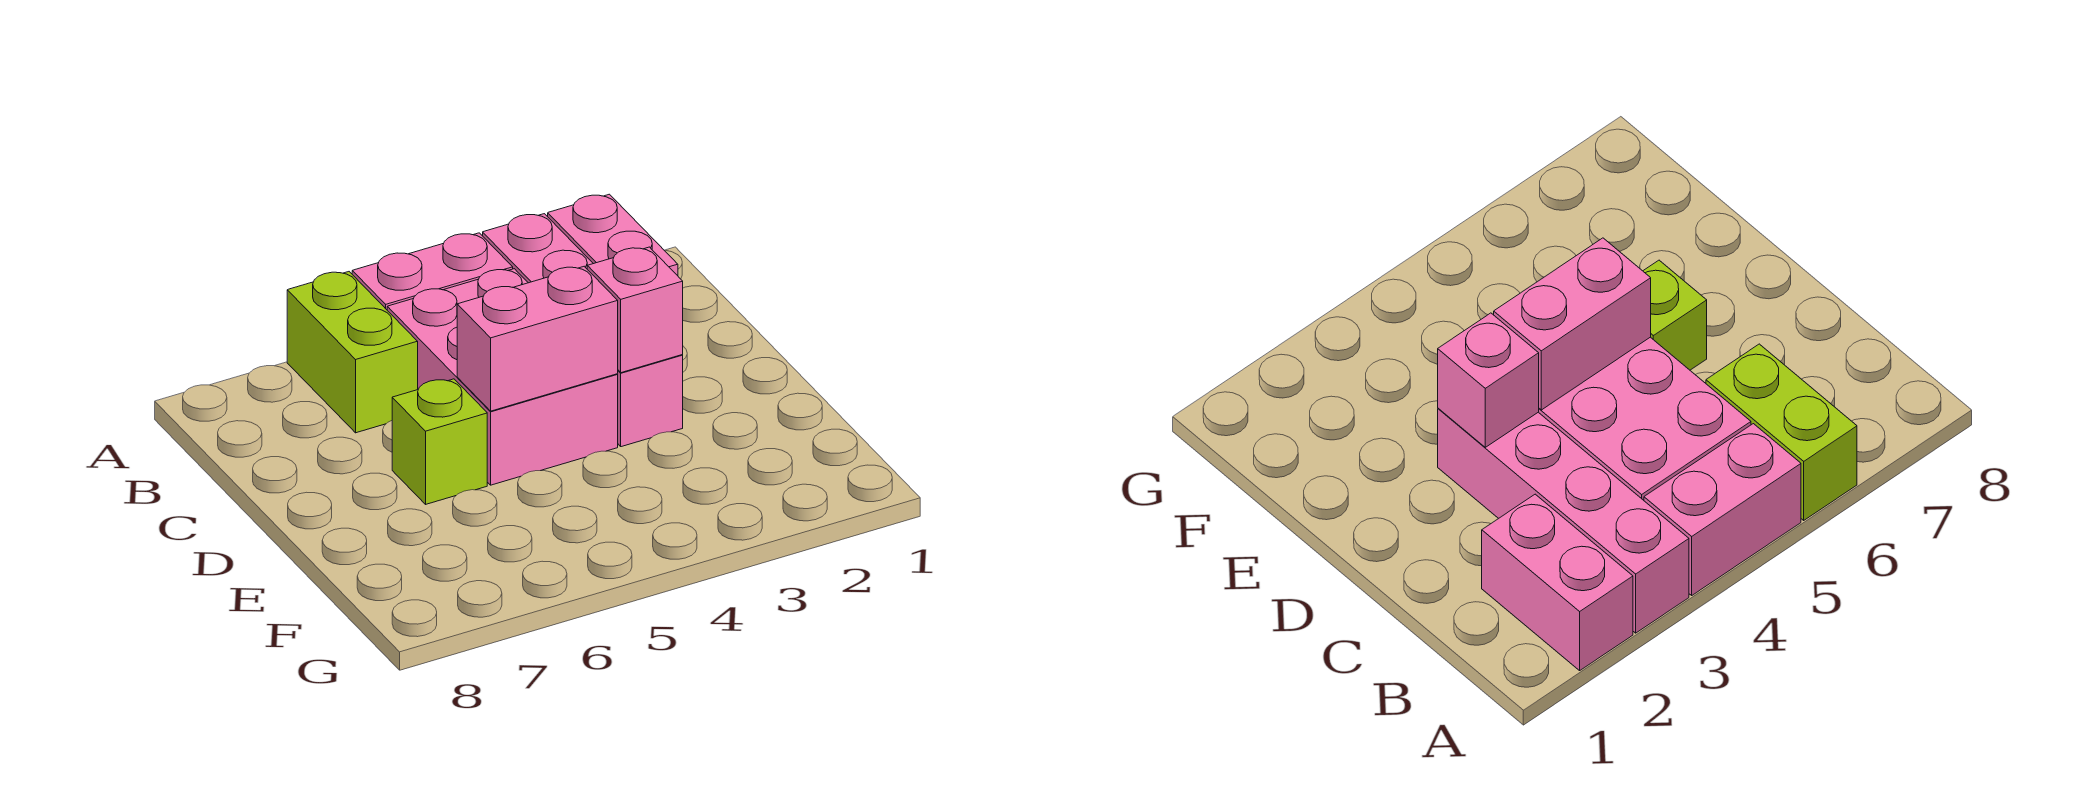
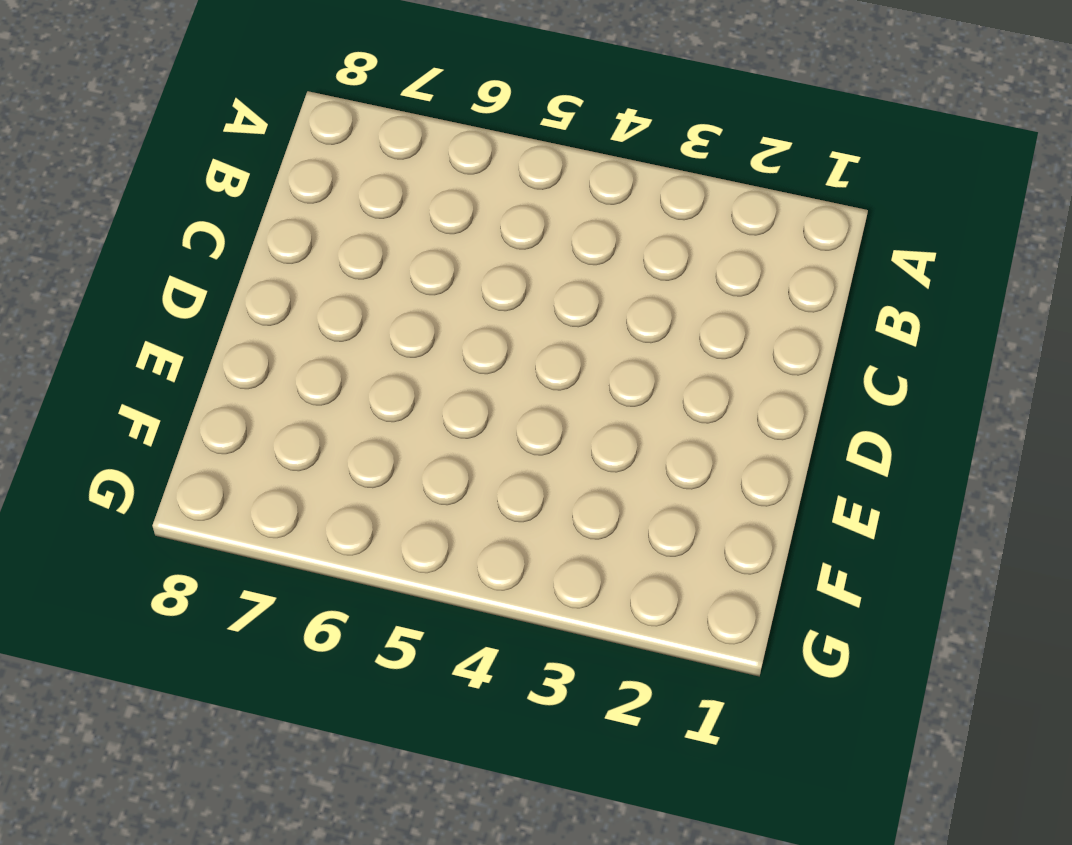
none -> pink 1x2 brick [548,194,678,276]
none -> pink 1x4 brick [483,214,683,447]

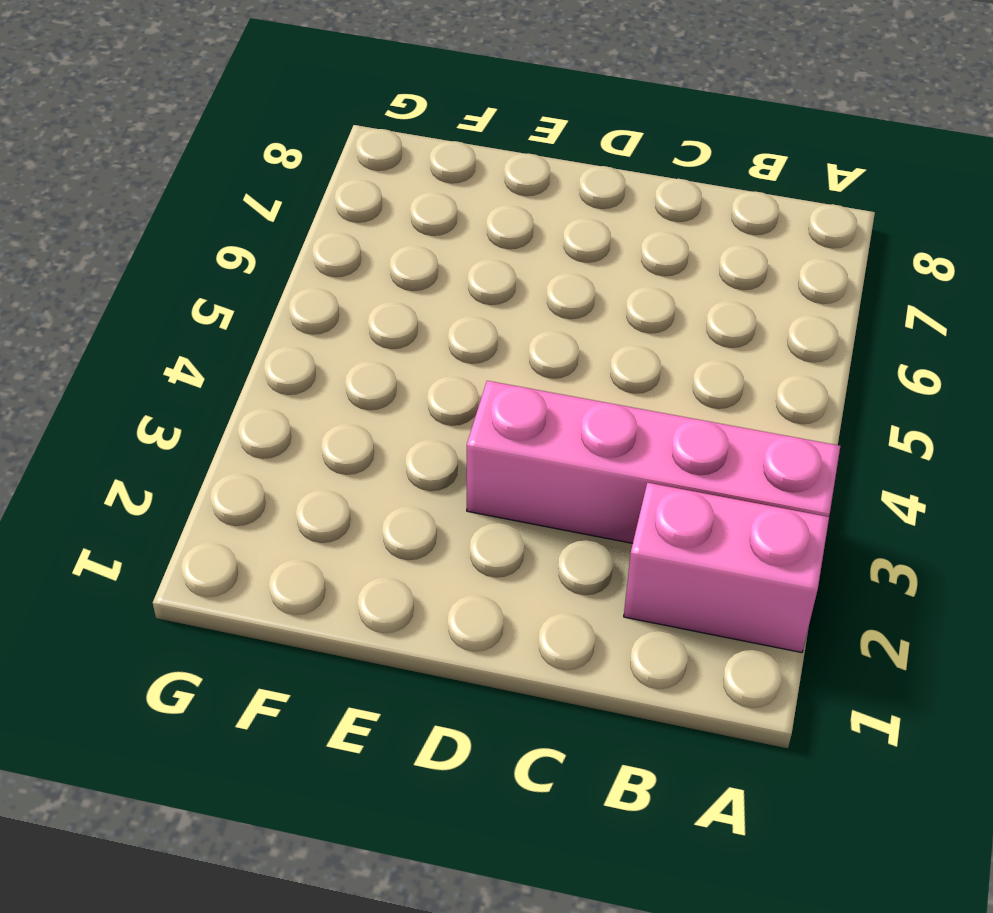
none -> pink 1x2 brick [352,233,513,310]
none -> lime 1x2 brick [287,272,418,433]

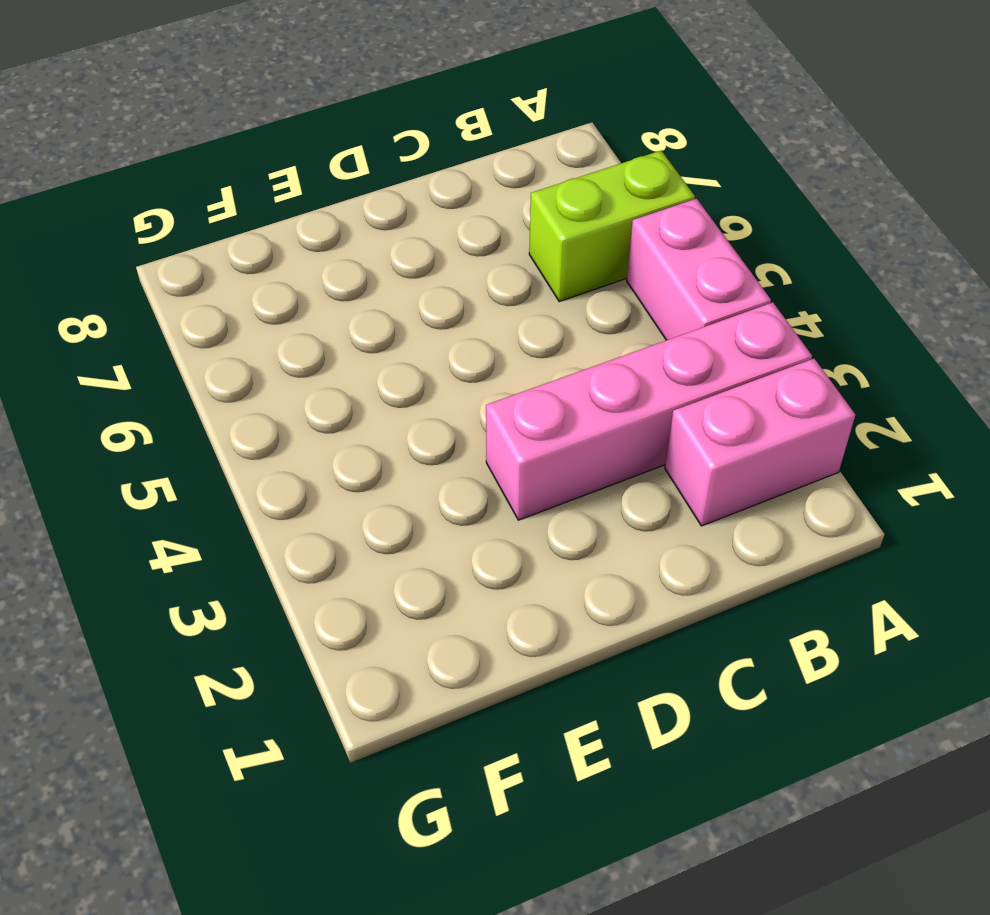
none -> pink 2x3 brick [387,269,618,485]
none -> lime 1x1 brick [392,379,487,504]

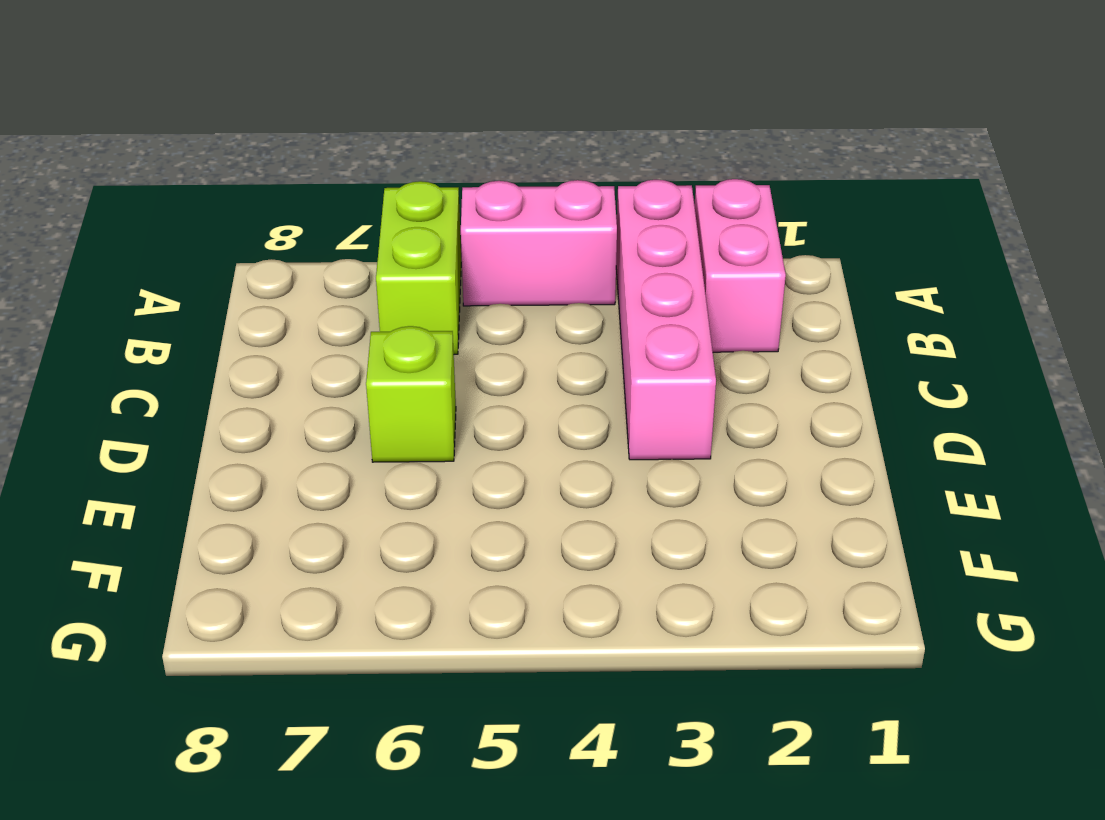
none -> pink 2x3 brick [387,269,618,485]
none -> pink 1x1 brick [587,247,683,373]

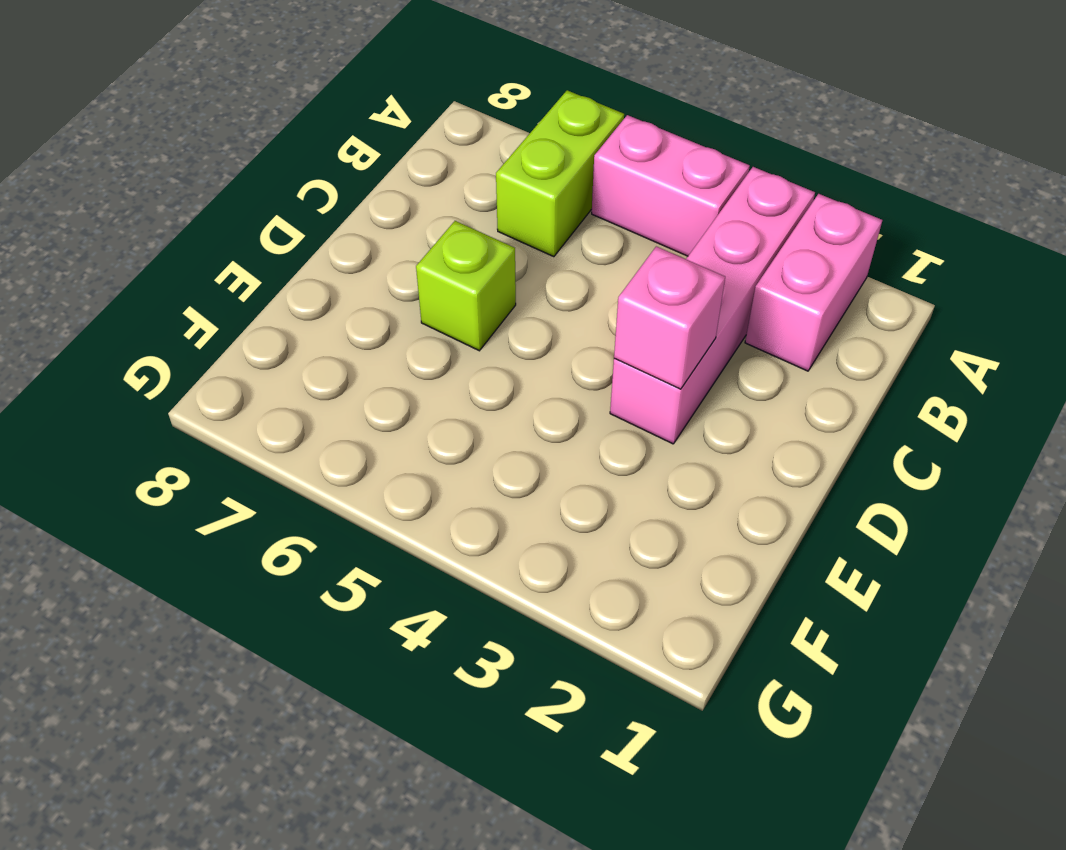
none -> pink 2x3 brick [387,269,618,485]
none -> pink 1x2 brick [457,266,618,411]

